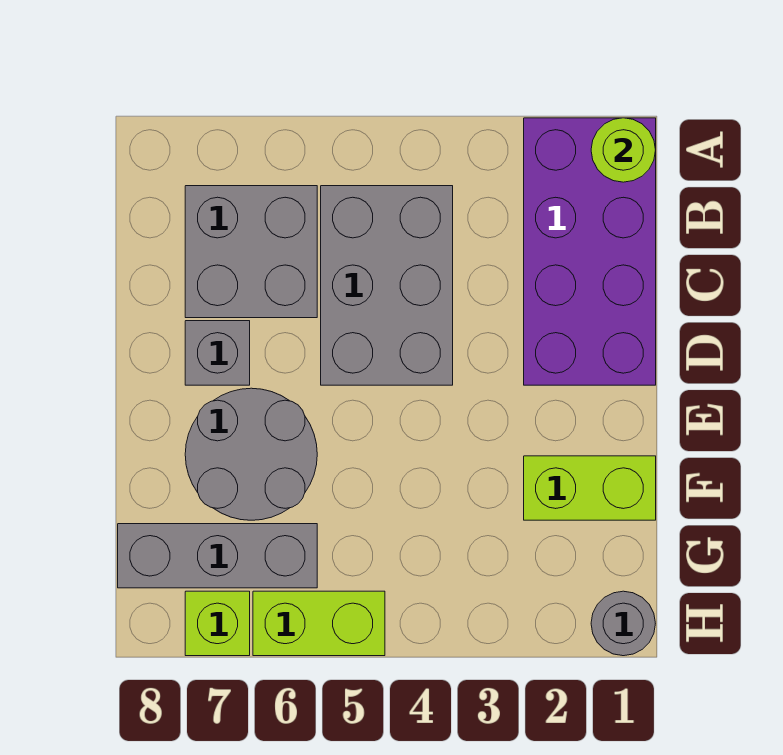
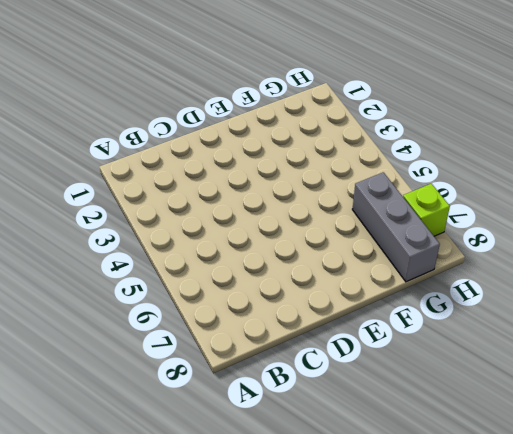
none -> purple 2x4 brick [524,118,656,385]
none -> grey 2x3 brick [321,186,453,385]

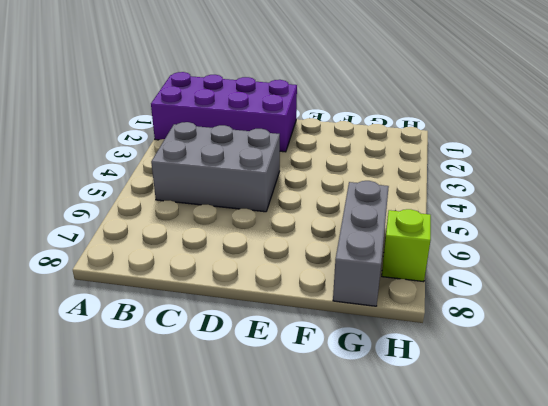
none -> grey 2x2 brick [185,186,317,318]
none -> grey 1x1 brick [185,321,250,385]

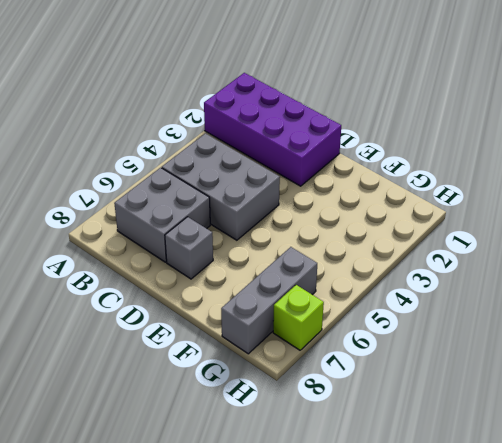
none -> grey 2x2 round brick [185,388,317,520]
none -> lime 1x2 brick [524,456,656,520]

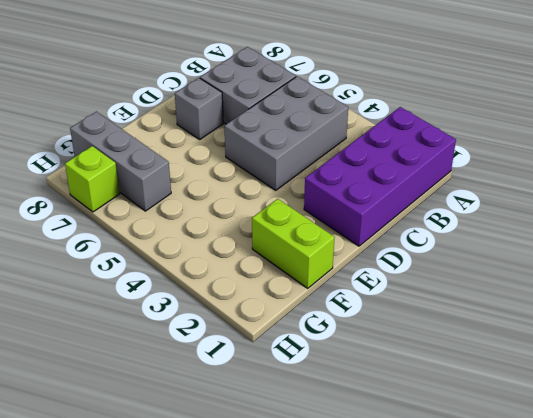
none -> grey 2x2 round brick [185,388,317,520]
none -> grey 1x1 round brick [591,591,655,656]

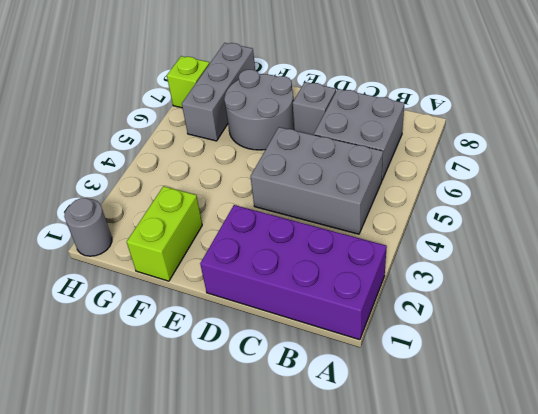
none -> lime 1x2 brick [253,591,385,656]
none -> lime 1x1 round brick [591,118,656,182]

